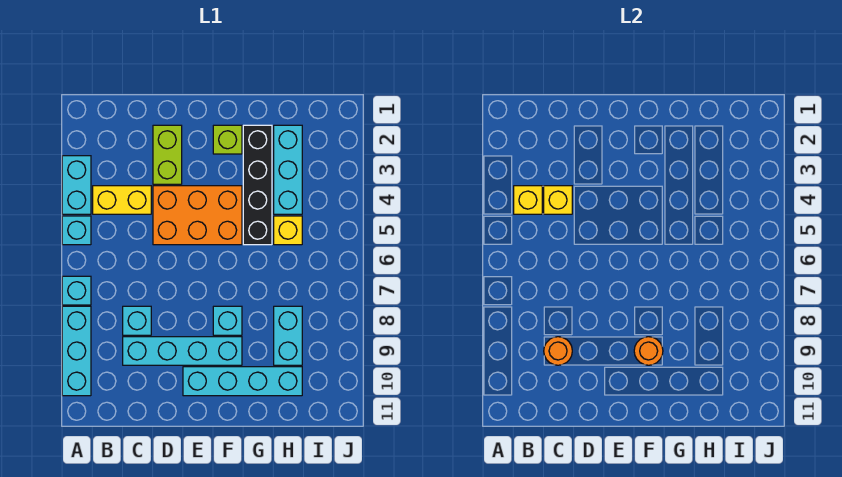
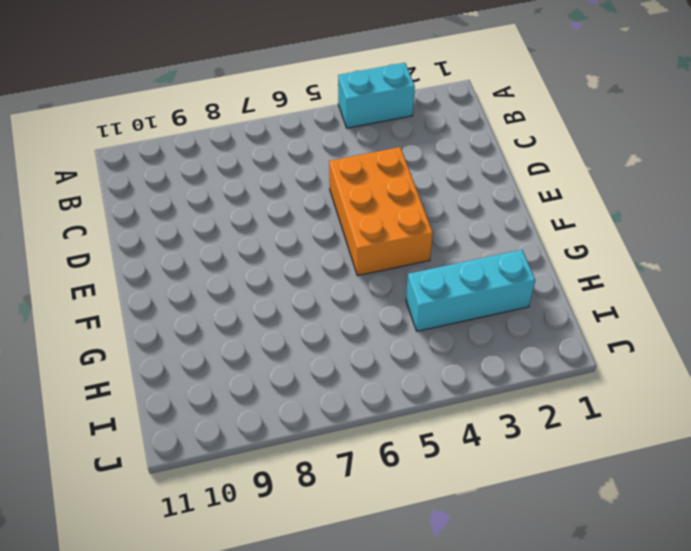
none -> cyan 1x1 brick [62,216,91,245]
none -> cyan 1x1 brick [62,276,91,305]
none -> cyan 1x3 brick [62,306,91,396]

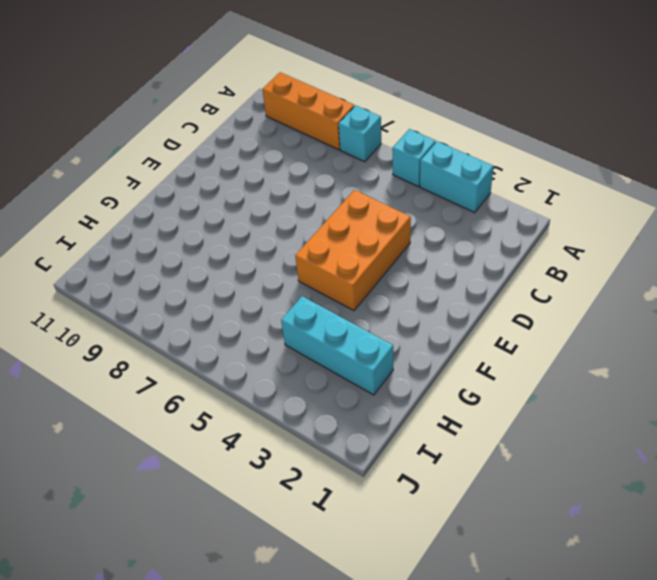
orange 1x3 brick [262,72,355,150] -> cyan 1x3 brick [62,306,91,396]
none -> yellow 1x2 brick [93,186,151,214]
none -> cyan 1x1 brick [123,306,151,335]
none -> cyan 1x4 brick [123,337,242,365]

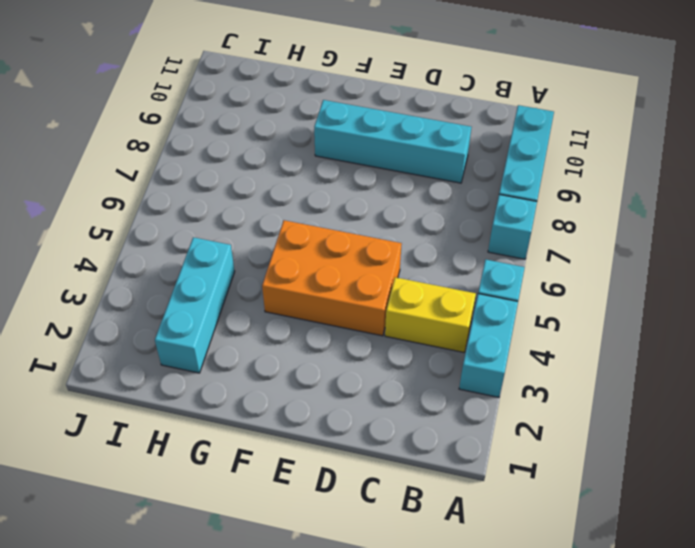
none -> cyan 1x1 brick [123,306,151,335]
none -> lime 1x2 brick [153,125,182,184]
none -> cyan 1x4 brick [183,367,302,396]

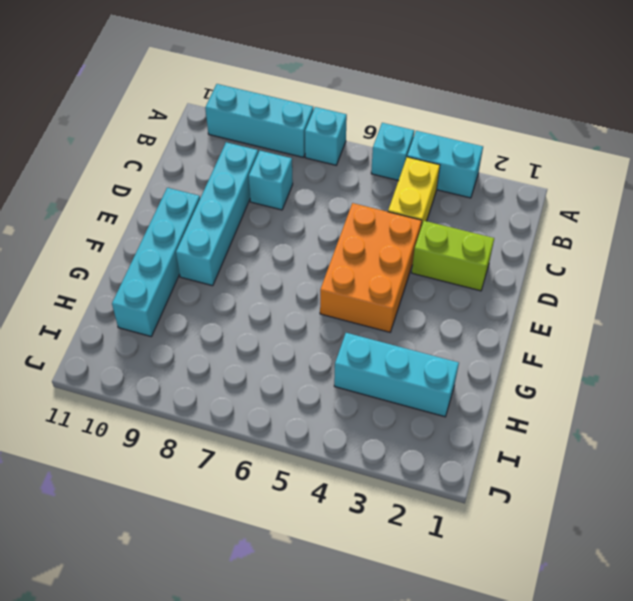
none -> lime 1x1 brick [213,125,242,154]
none -> cyan 1x1 brick [213,306,242,335]
none -> black 1x4 brick [243,125,272,245]

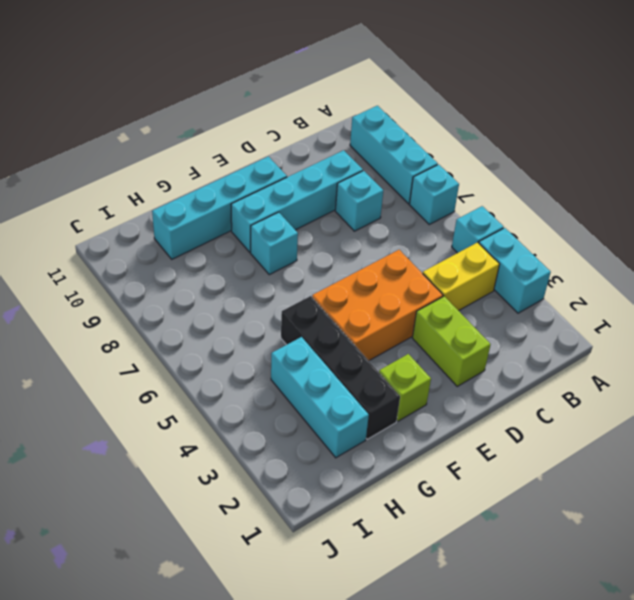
none -> yellow 1x1 brick [274,216,302,245]
none -> cyan 1x2 brick [274,306,302,365]
none -> yellow 1x1 brick [514,186,542,214]

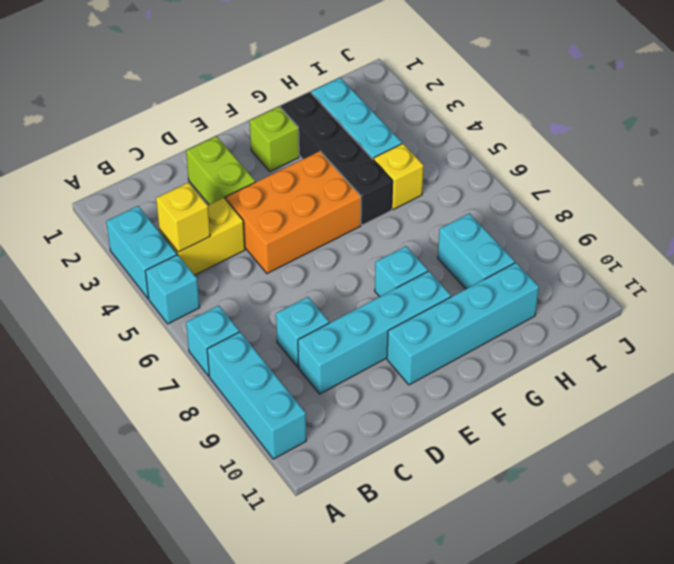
none -> yellow 1x1 brick [544,186,572,214]
none -> orange 1x1 round brick [544,337,572,365]
none -> orange 1x1 round brick [634,337,663,365]

